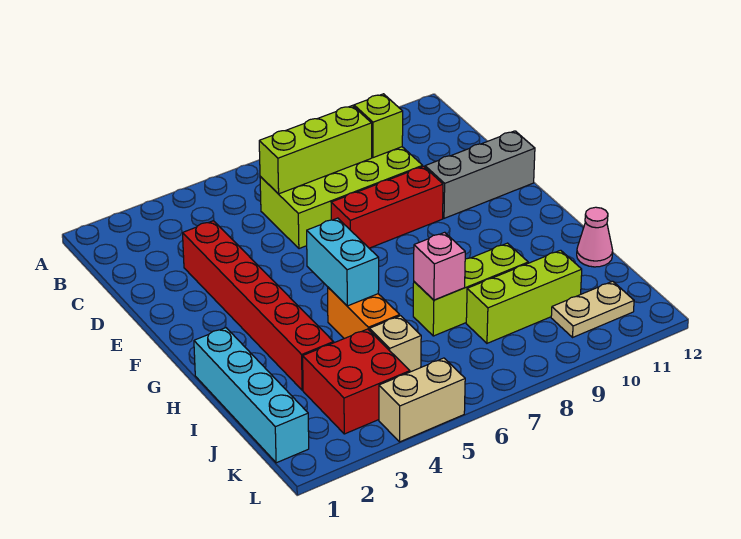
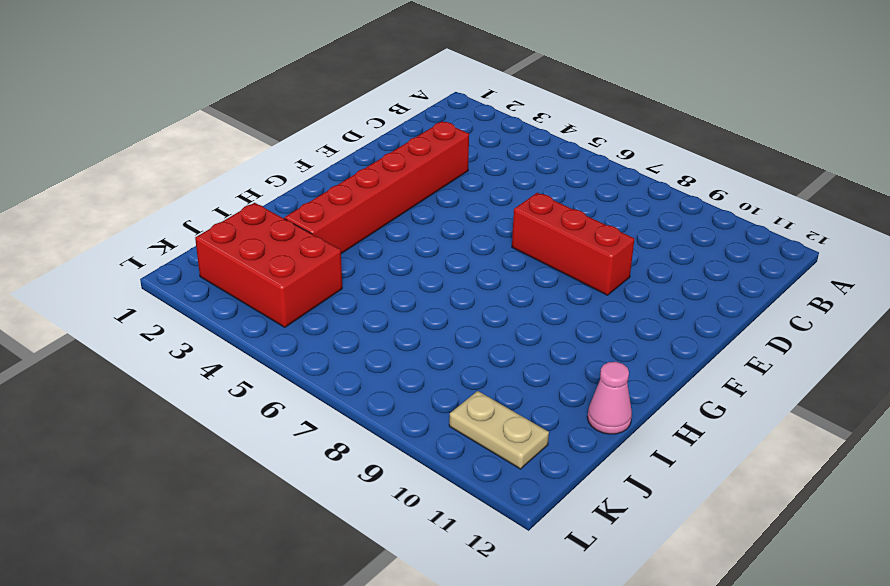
red 2x3 brick [195,203,342,327] -> red 2x2 brick [303,329,410,434]
none -> lime 2x4 brick [260,147,423,249]
none -> grey 1x3 brick [425,131,535,218]
none -> cyan 1x4 brick [194,328,309,463]

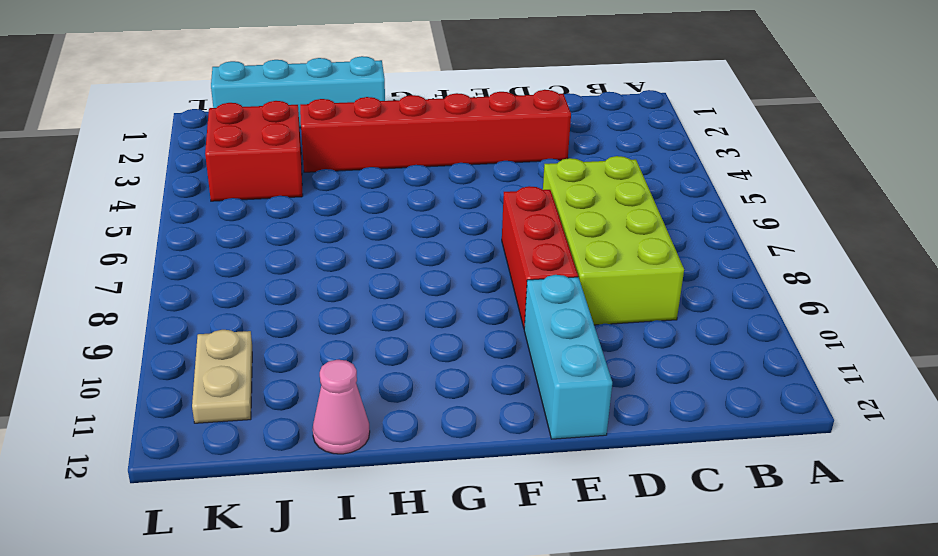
cyan 1x3 brick [524,275,612,439] -> grey 1x3 brick [425,131,535,218]
none -> orange 1x2 brick [328,287,400,339]
none -> lime 1x3 brick [413,243,528,336]
none -> tan 1x1 brick [369,316,421,372]

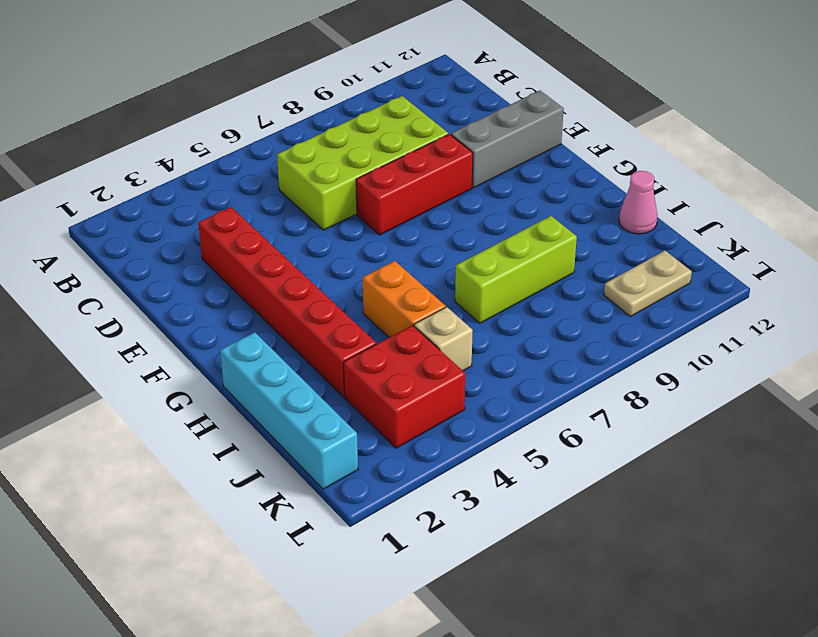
none -> lime 1x3 brick [466,250,582,343]
none -> tan 1x2 brick [379,358,465,442]
none -> lime 1x3 brick [259,106,372,194]

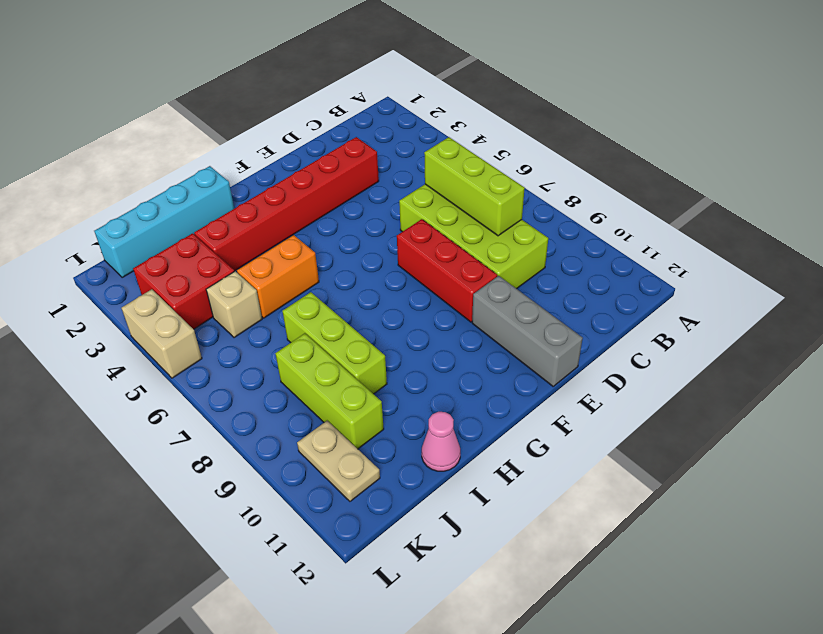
none -> lime 1x1 brick [354,94,403,158]
none -> cyan 1x2 brick [307,218,379,306]
none -> pink 1x1 brick [414,232,465,300]

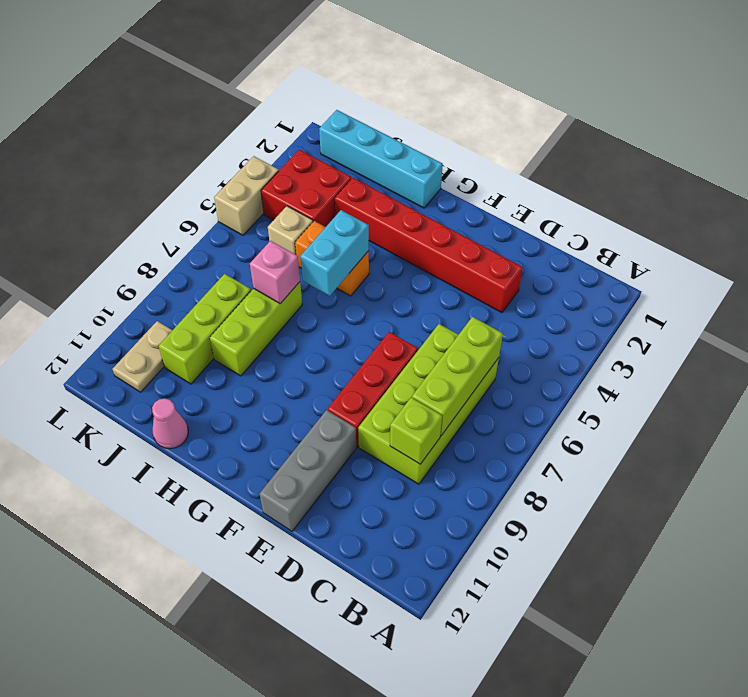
cyan 1x2 brick [300,210,369,296] -> cyan 1x2 brick turned to [307,218,379,306]

